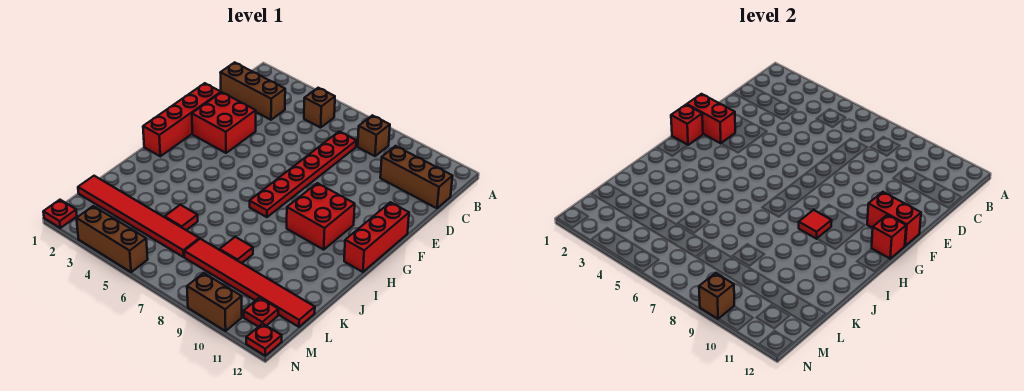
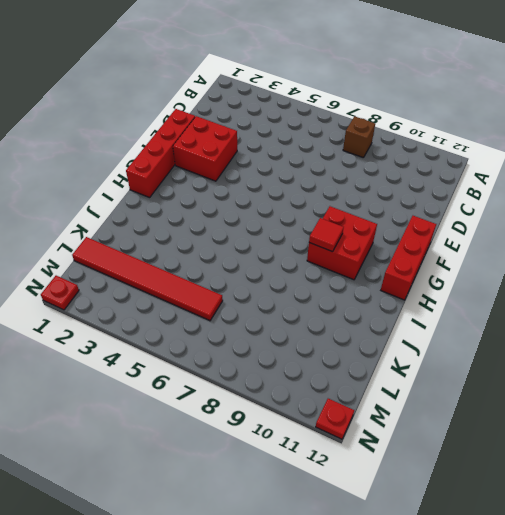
none -> brown 1x1 brick [304,88,335,128]
none -> brown 1x3 brick [220,62,285,120]
none -> red 1x6 plate [250,132,356,217]

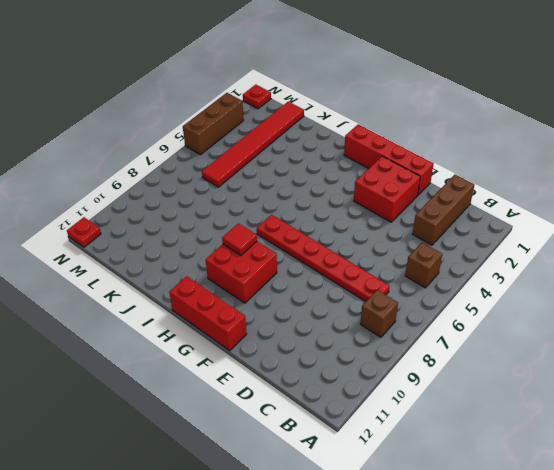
none -> brown 1x3 brick [380,146,453,208]
none -> red 1x1 tile [165,205,198,230]
none -> red 1x1 tile [220,237,253,263]

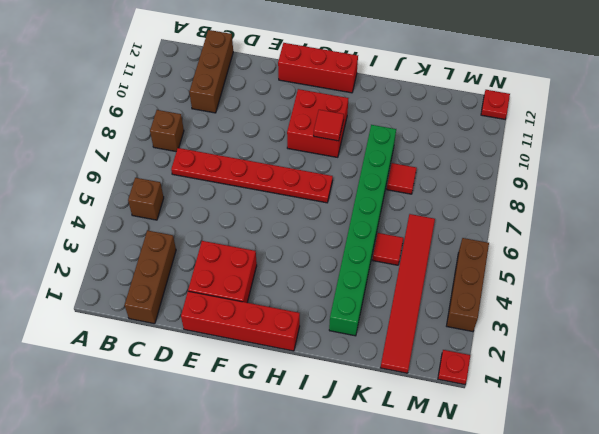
green 1x8 brick [329,125,396,336] -> none
none -> red 1x6 tile [184,239,315,327]
none -> red 1x1 plate [244,298,278,327]
none -> brown 1x2 brick [187,273,242,331]

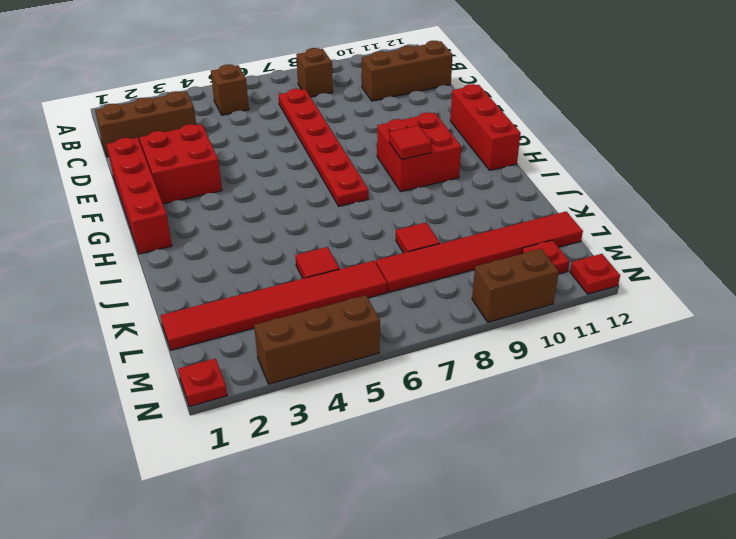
none -> red 1x2 brick [687,94,735,143]
none -> red 1x2 brick [867,192,921,246]
none -> red 1x1 brick [671,105,703,145]

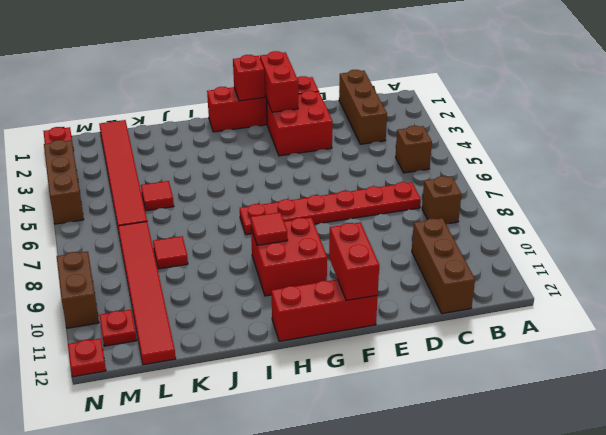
none -> red 1x1 brick [872,215,906,259]
none -> brown 1x1 brick [699,273,734,319]

